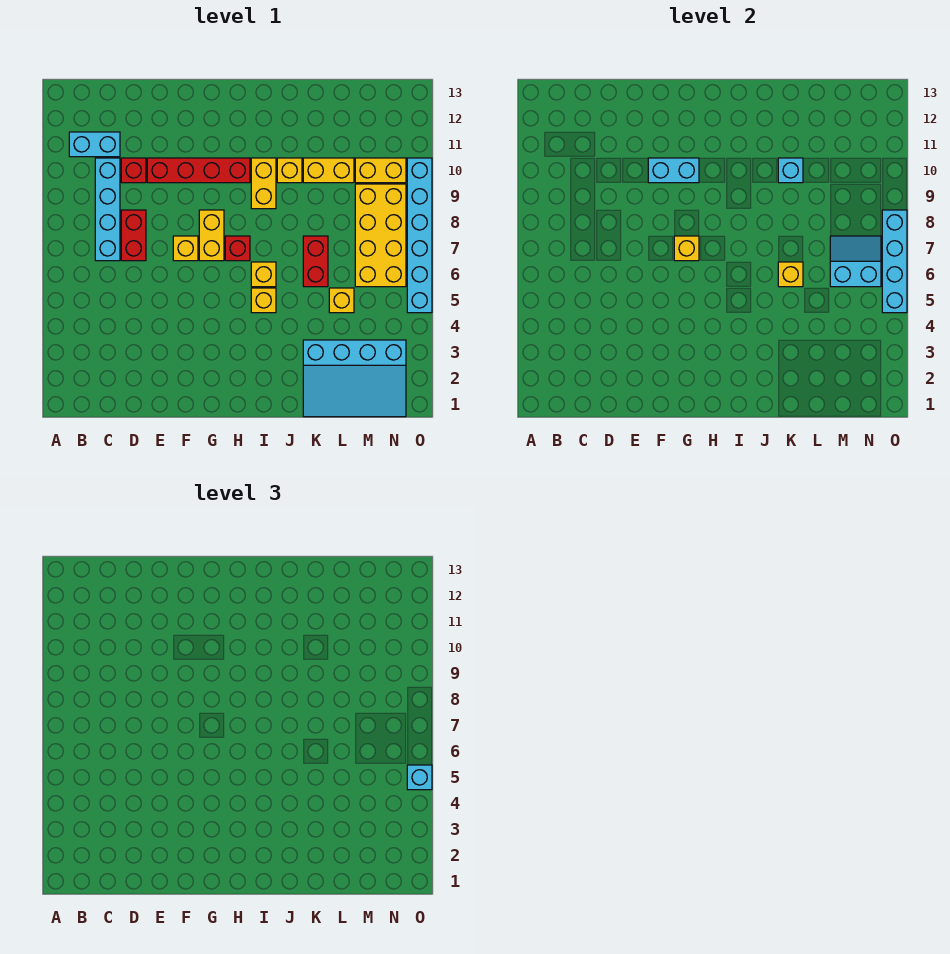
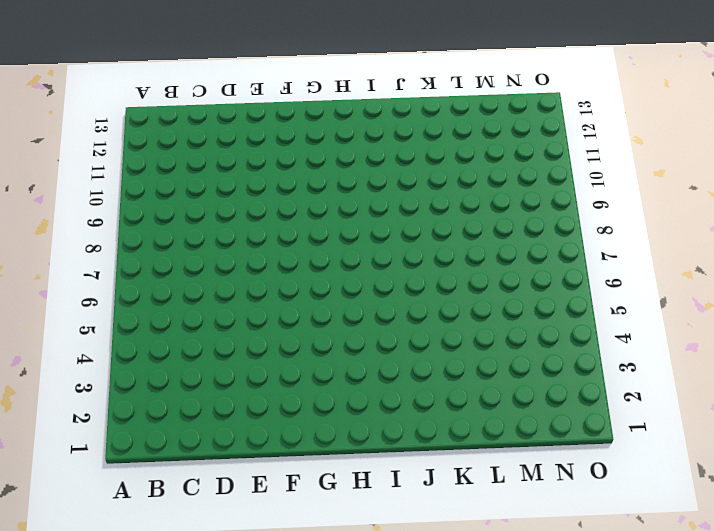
none -> cyan 1x2 brick [69,132,120,157]
none -> cyan 1x4 brick [95,158,120,261]
none -> red 1x2 brick [121,210,146,261]

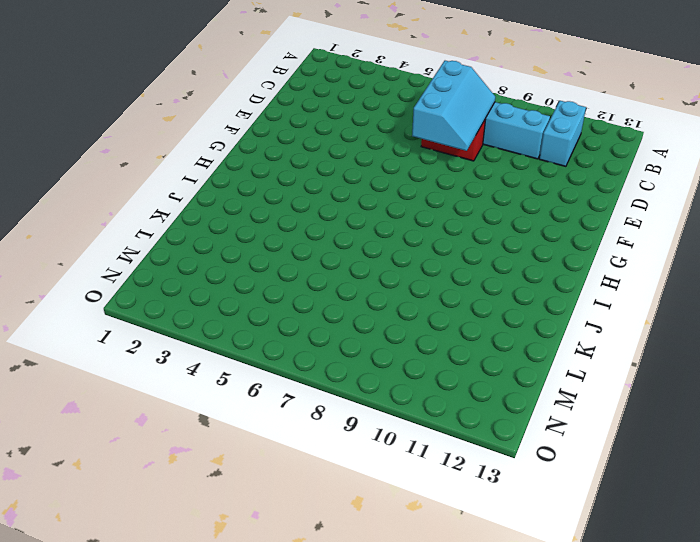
cyan 2x3 slope [412,61,495,151] -> none
none -> red 1x1 brick [121,158,146,183]
none -> red 1x4 brick [147,158,250,183]
none -> yellow 1x1 brick [173,236,198,261]

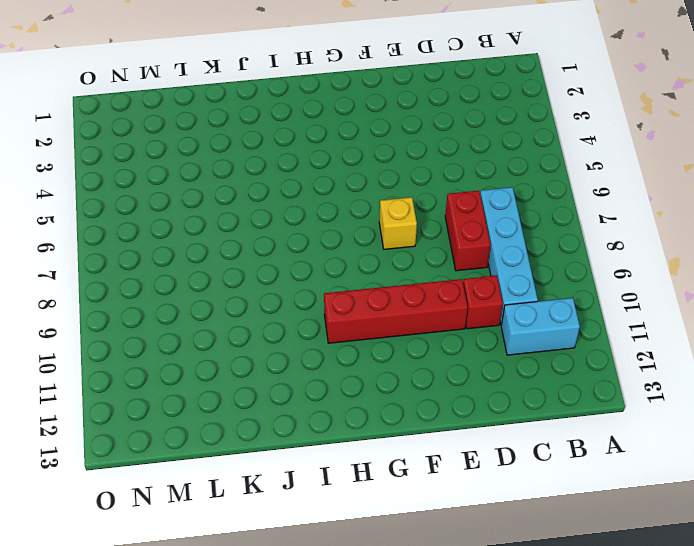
none -> yellow 1x2 brick [199,210,224,261]
none -> red 1x1 brick [225,236,250,261]
none -> yellow 1x1 brick [251,288,276,313]

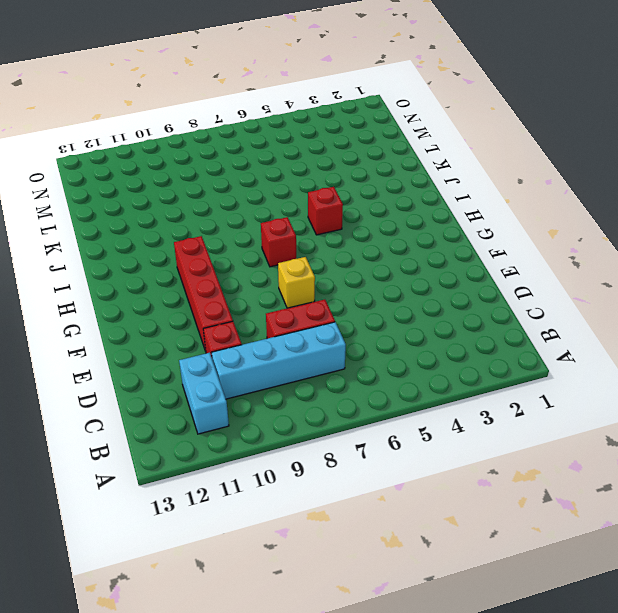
red 1x1 brick [308,187,343,235] -> yellow 1x1 brick [251,288,276,313]
none -> yellow 1x2 brick [199,210,224,261]
none -> yellow 1x1 brick [251,262,276,287]
none -> yellow 1x2 brick [251,158,276,209]

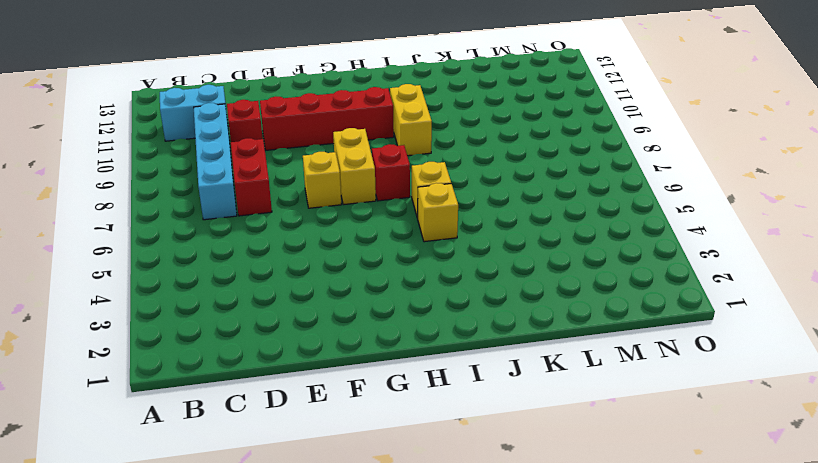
none -> yellow 1x1 brick [277,158,302,183]
none -> cyan 3x4 slope [303,340,406,417]
none -> red 1x2 brick [303,236,328,287]

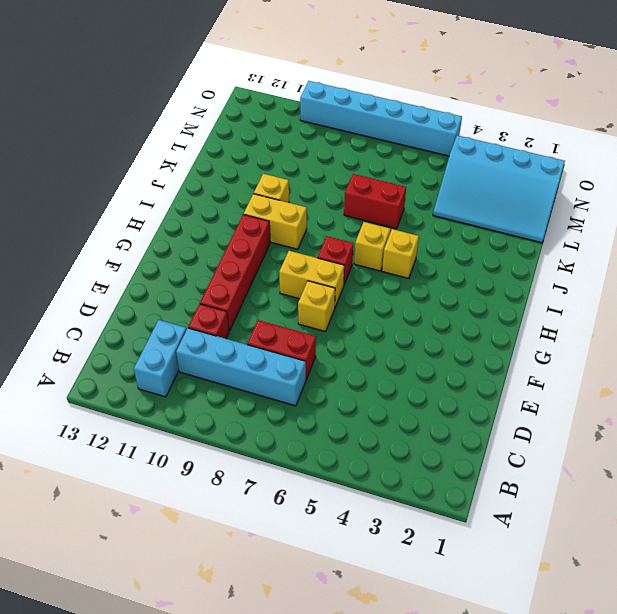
cyan 3x4 slope [433,135,565,243] -> cyan 3x4 slope turned to [303,340,406,417]
none -> yellow 1x2 brick [303,158,354,183]
none -> yellow 1x1 brick [329,288,354,313]
none -> yellow 2x4 brick [355,184,406,287]

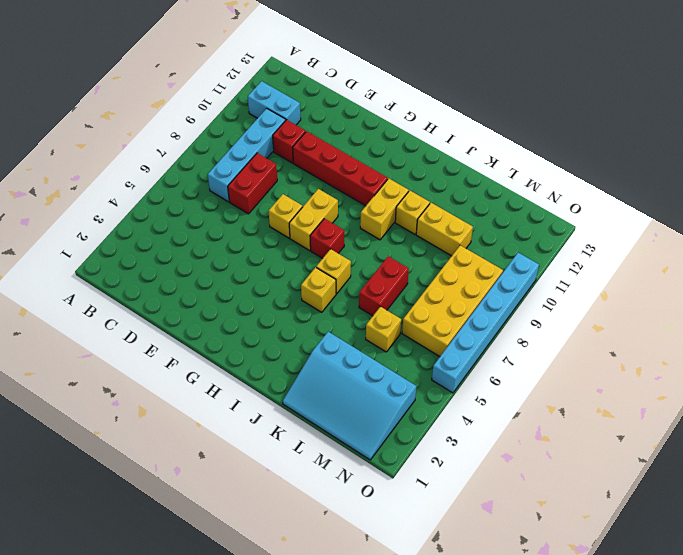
none -> yellow 1x2 brick [355,158,406,183]
none -> cyan 1x2 brick [648,158,699,183]
none -> yellow 1x1 brick [674,236,699,261]

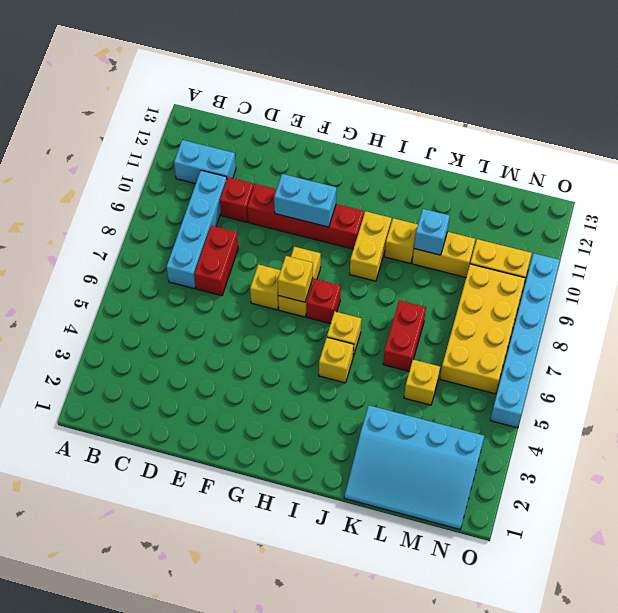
none -> yellow 1x1 brick [778,262,803,287]
none -> cyan 2x2 slope [830,236,881,287]
none -> cyan 1x4 brick [882,210,907,313]

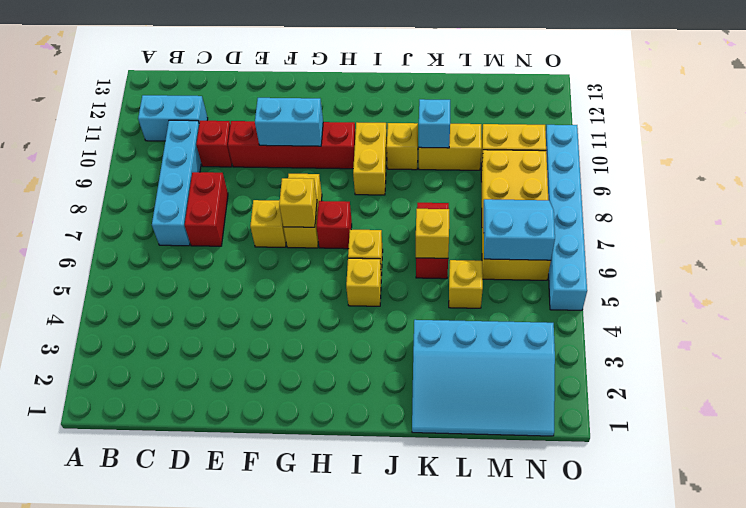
none -> cyan 1x4 brick [882,210,907,313]
none -> cyan 1x1 brick [407,765,432,790]

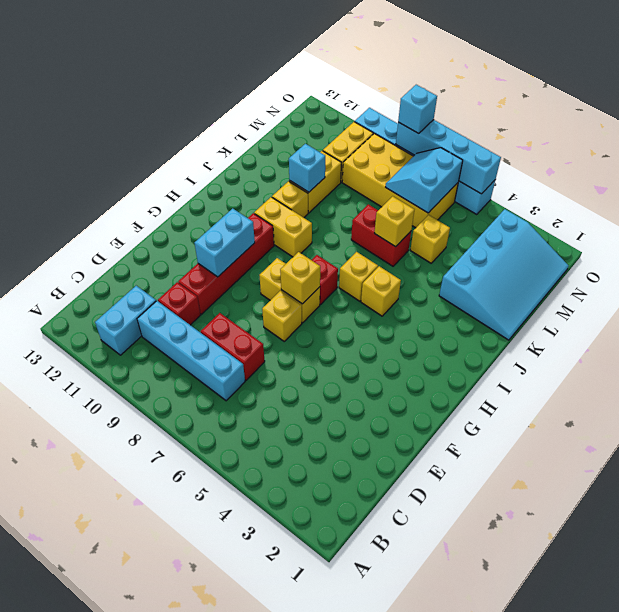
cyan 1x1 brick [398,85,437,134] -> cyan 1x1 brick moved to [407,765,432,790]

